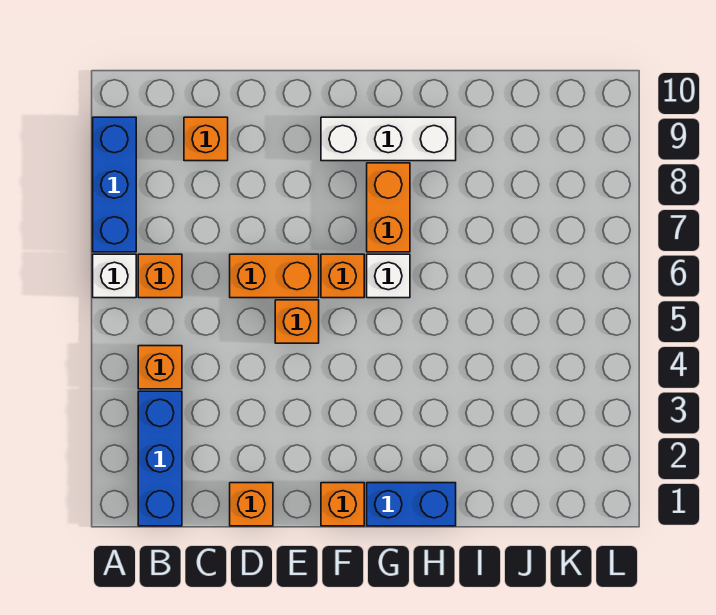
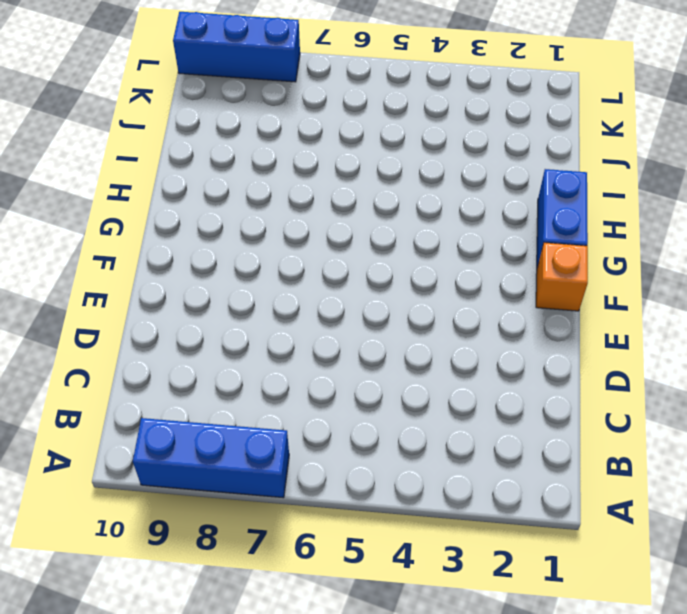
blue 1x3 brick [173,12,300,82] -> blue 1x3 brick moved to [138,391,182,526]
none -> white 1x1 brick [93,254,136,298]
none -> orange 1x1 brick [138,346,182,389]
none -> orange 1x1 brick [138,254,182,298]

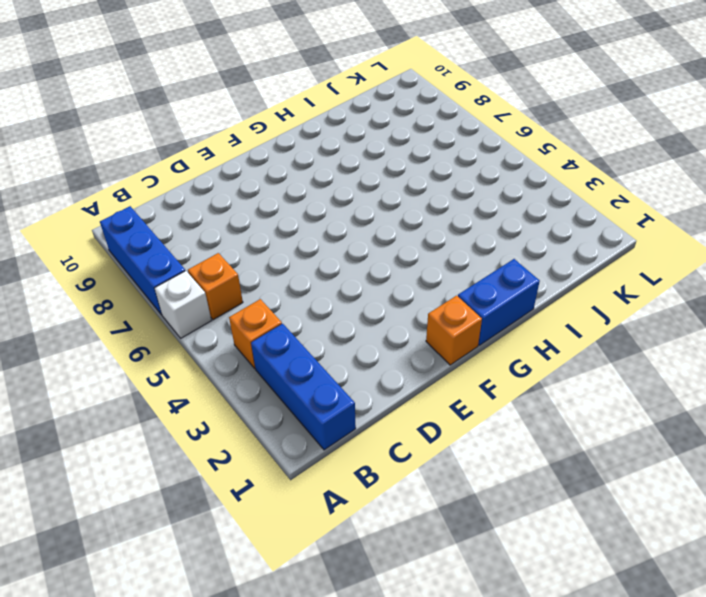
none -> orange 1x1 brick [184,117,228,161]
none -> orange 1x1 brick [230,483,273,526]
none -> orange 1x2 brick [230,254,319,298]

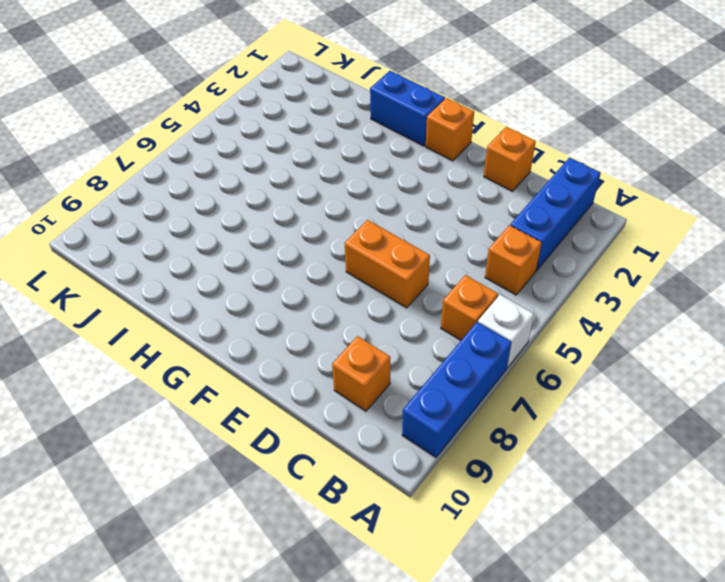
none -> orange 1x1 brick [275,300,319,343]
none -> orange 1x1 brick [321,254,364,298]
none -> white 1x3 brick [321,117,456,161]

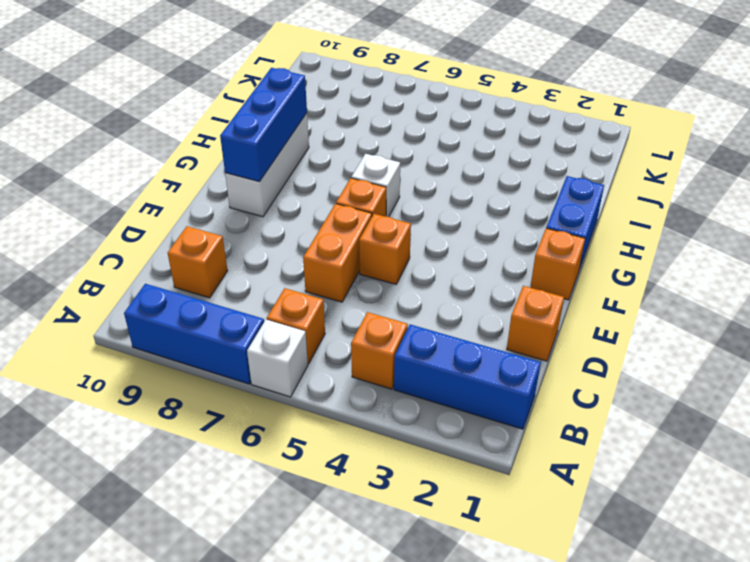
blue 1x3 brick [220,68,307,182] -> none
none -> orange 1x2 brick [367,163,410,252]

